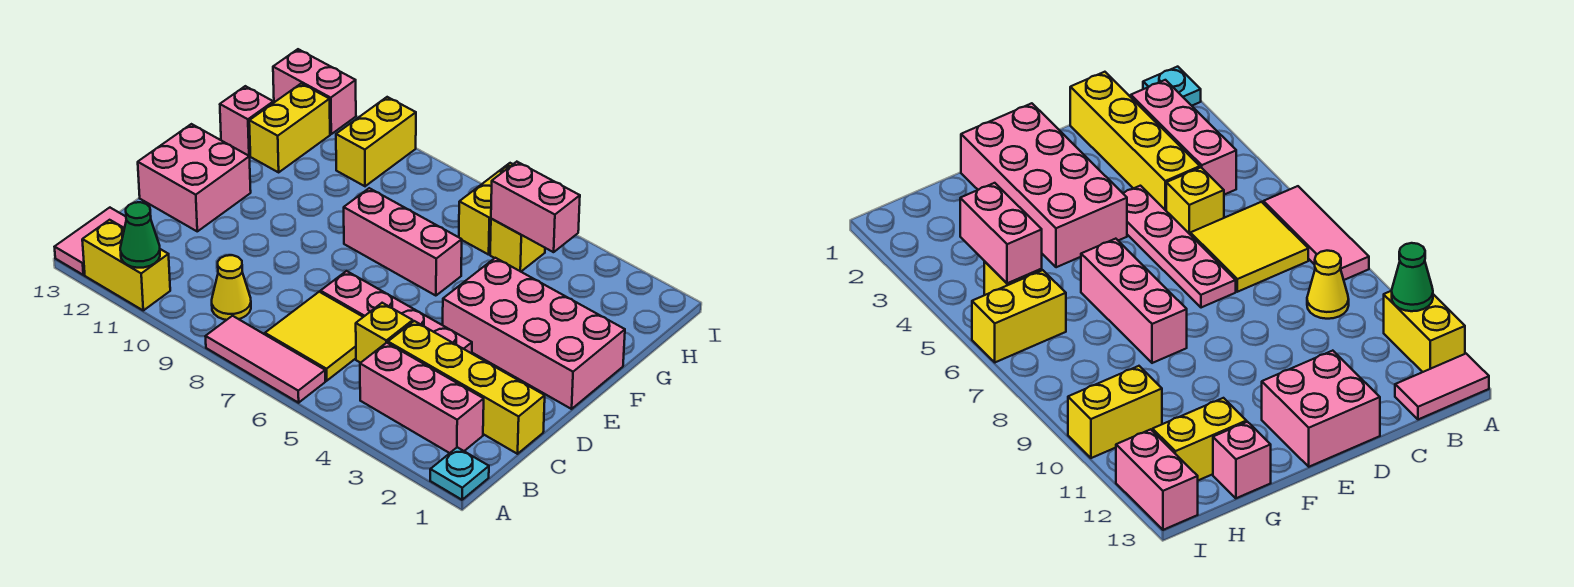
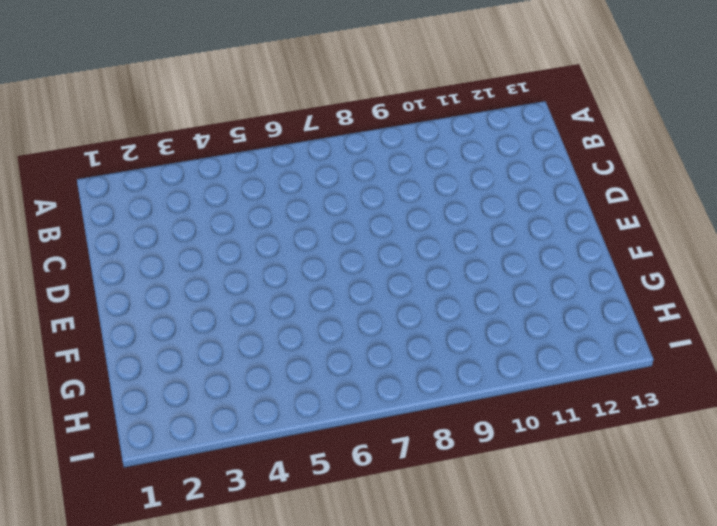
none -> cyan 1x1 plate [430,447,489,500]
none -> pink 1x3 tile [205,316,325,403]
none -> yellow 1x2 brick [82,220,170,310]

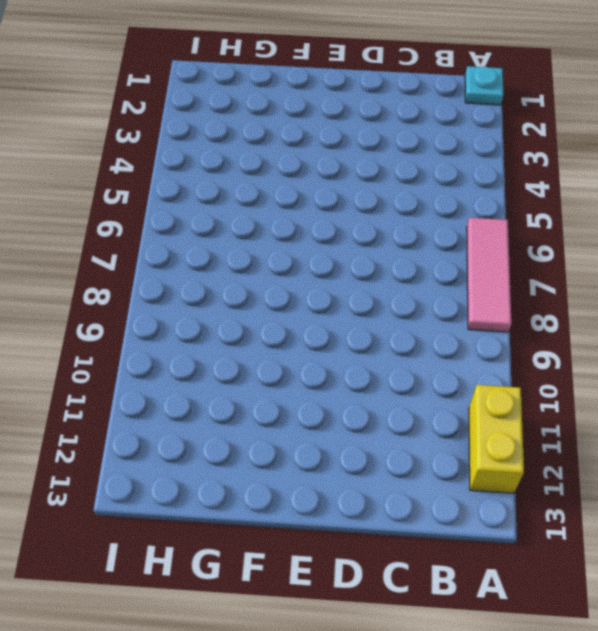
none -> pink 1x2 tile [55,208,126,275]
none -> pink 1x3 brick [360,343,484,453]
none -> yellow 2x2 tile [265,292,363,381]

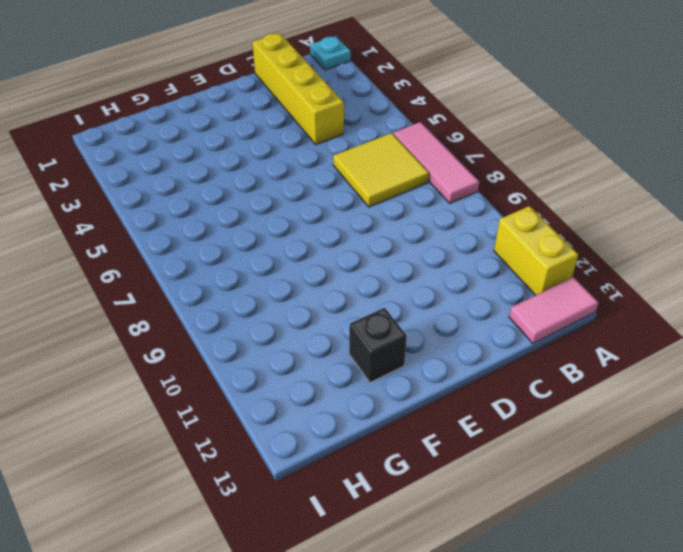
black 1x1 brick [349,308,407,383] -> none
none -> pink 1x3 brick [360,343,484,453]
none -> yellow 1x1 cone [212,255,251,320]
none -> yellow 1x1 brick [356,303,413,363]

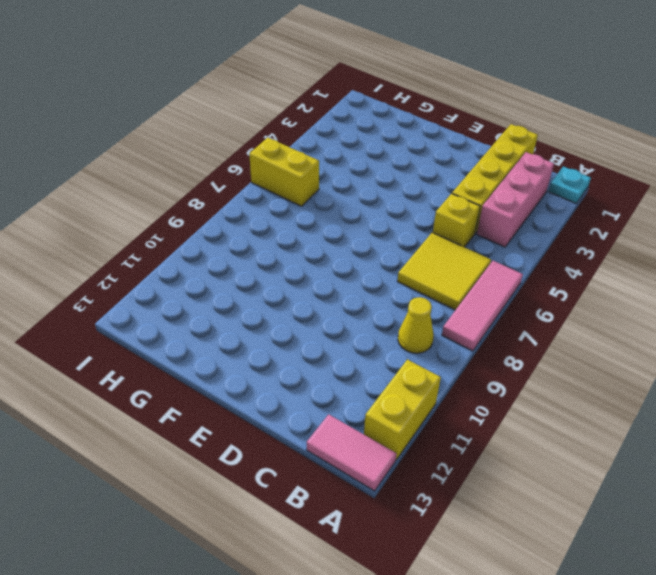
none -> pink 1x4 plate [321,271,472,353]
none -> pink 2x2 brick [138,124,251,231]
none -> pink 2x4 brick [443,258,625,409]

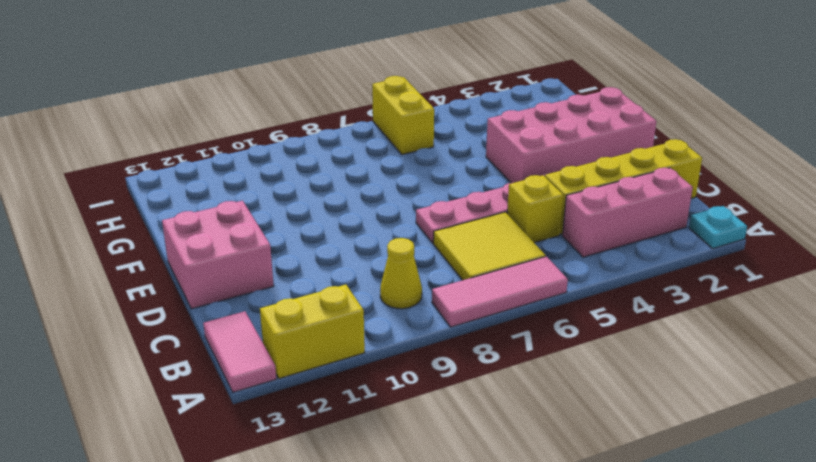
none -> pink 1x3 brick [344,188,462,296]
none -> yellow 1x2 brick [249,83,330,172]
none -> pink 1x1 brick [220,86,273,156]

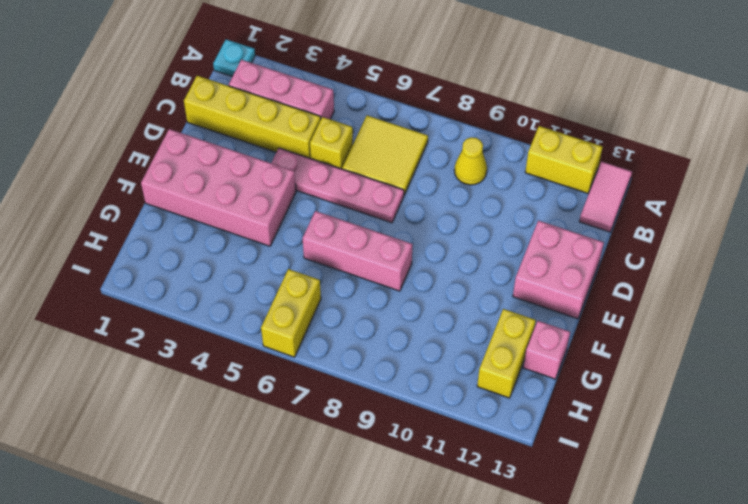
none -> pink 1x3 tile [205,316,325,403]
none -> yellow 1x1 brick [490,219,545,272]
none -> yellow 1x2 brick [336,97,416,186]

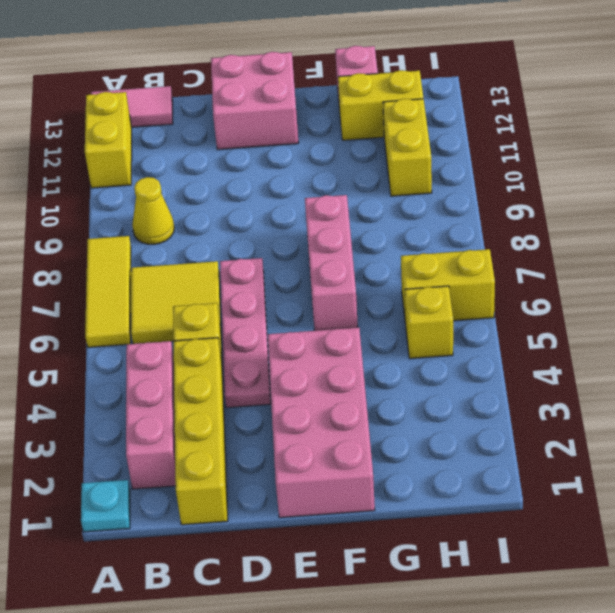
yellow 1x3 tile [85,236,131,347] -> pink 1x3 tile [205,316,325,403]
yellow 1x2 brick [383,99,432,196] -> yellow 1x2 brick turned to [336,97,416,186]
none -> pink 1x2 brick [273,49,356,134]
none -> green 1x1 cone [120,202,160,268]
none -> pink 1x2 brick [491,162,580,252]

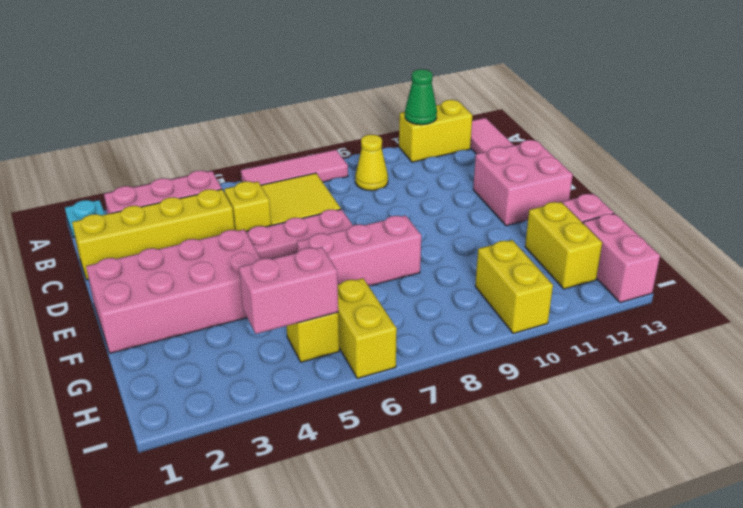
pink 1x2 brick [583,214,660,303] -> pink 1x2 brick turned to [273,49,356,134]

